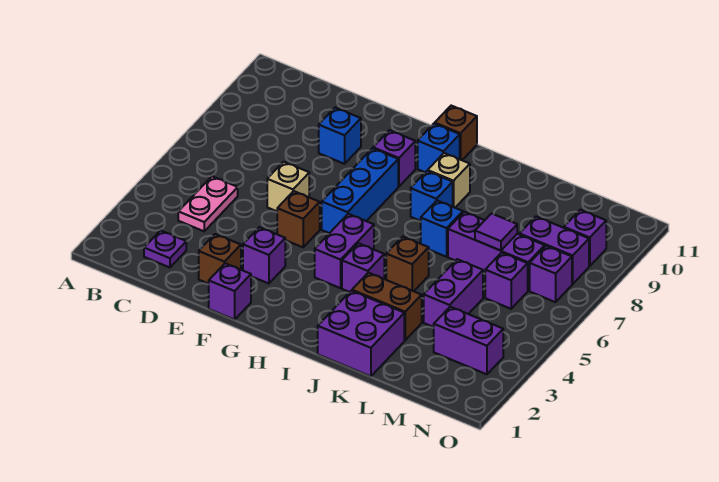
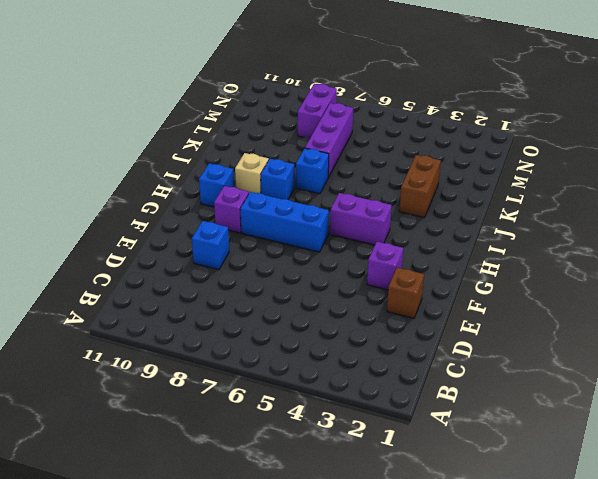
none -> purple 1x1 plate [144,231,186,267]
none -> pink 1x2 plate [178,176,238,231]
none -> tan 1x1 brick [267,162,309,211]

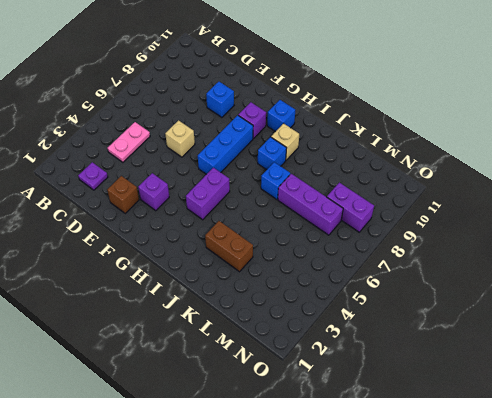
none -> purple 1x1 brick [209,263,251,320]
none -> brown 1x1 brick [277,191,320,247]
none -> brown 1x1 brick [435,106,477,160]

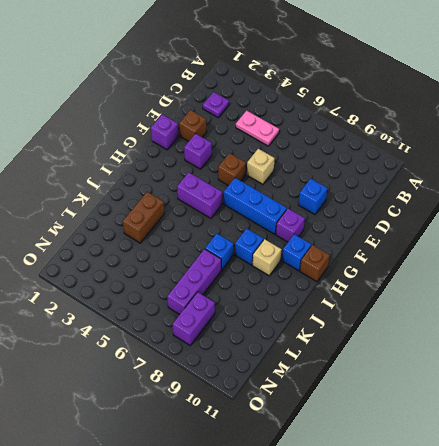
none -> purple 1x1 brick [342,243,384,292]
none -> purple 2x2 brick [318,291,404,376]
none -> brown 1x1 brick [386,237,429,291]

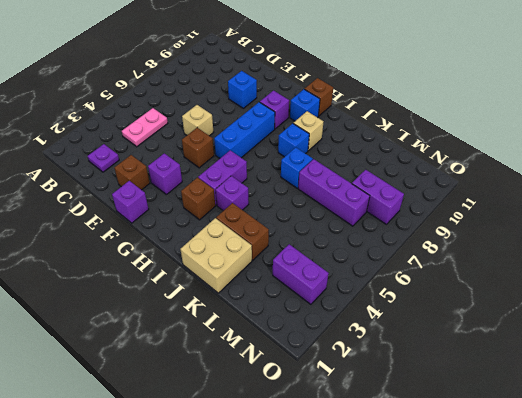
brown 1x1 brick [181,178,215,220] -> brown 1x1 brick moved to [386,237,429,291]
tan 2x2 brick [180,218,252,293] -> purple 2x2 brick [318,291,404,376]
none -> purple 1x2 brick [424,259,483,327]
none -> purple 1x1 brick [485,253,528,309]
none -> purple 1x1 brick [530,246,572,302]

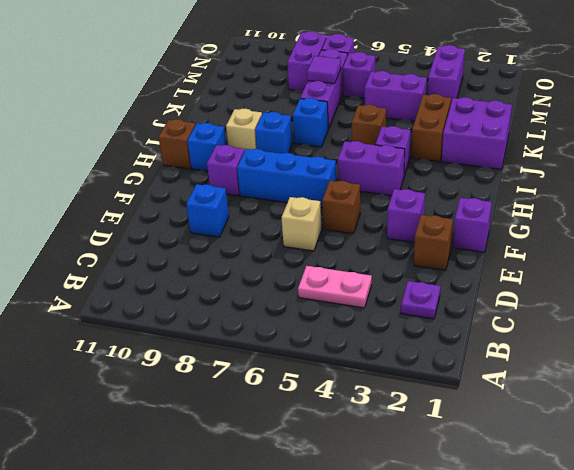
none -> purple 1x1 brick [564,210,606,266]

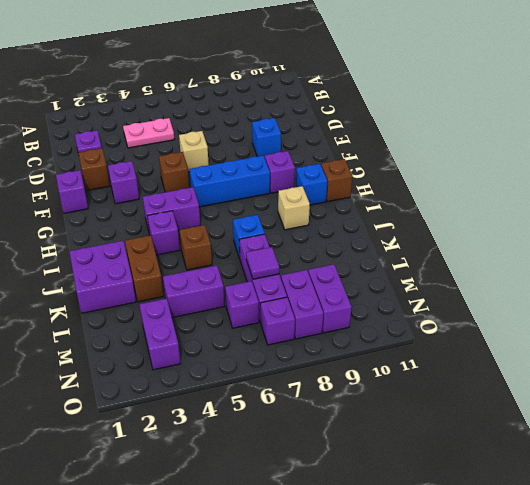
purple 1x2 brick [308,264,352,333] -> purple 1x1 brick [564,210,606,266]
none -> blue 1x1 brick [411,171,453,221]

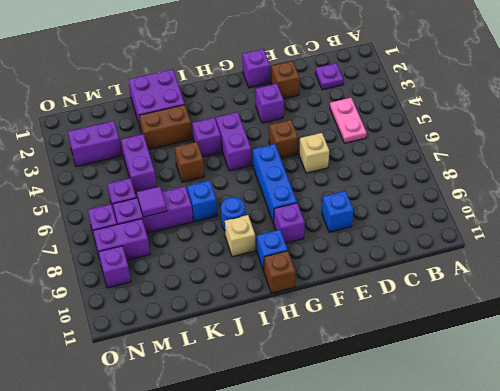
blue 1x1 round brick [221,197,245,230] -> blue 1x1 brick [411,171,453,221]

